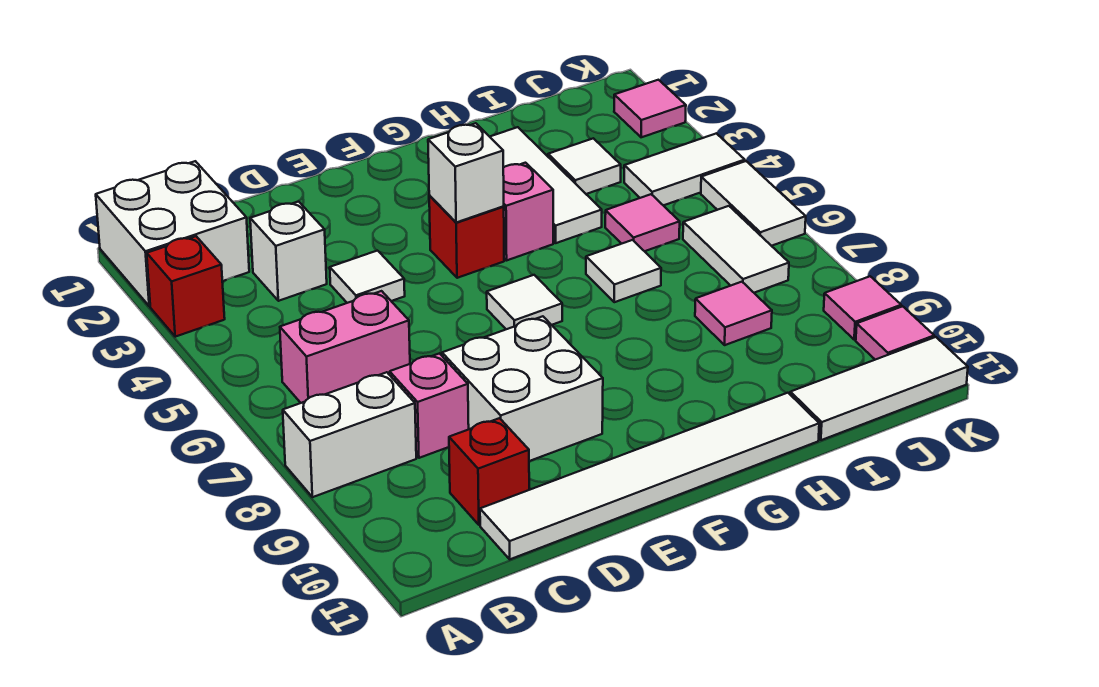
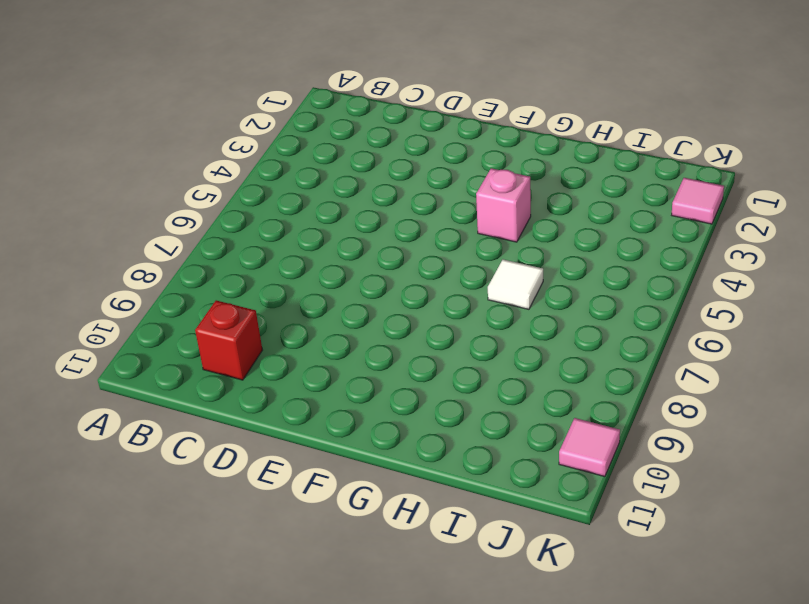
none -> white 2x2 brick [96,161,249,306]
none -> red 1x1 brick [147,236,225,337]
none -> white 1x2 brick [283,372,416,497]

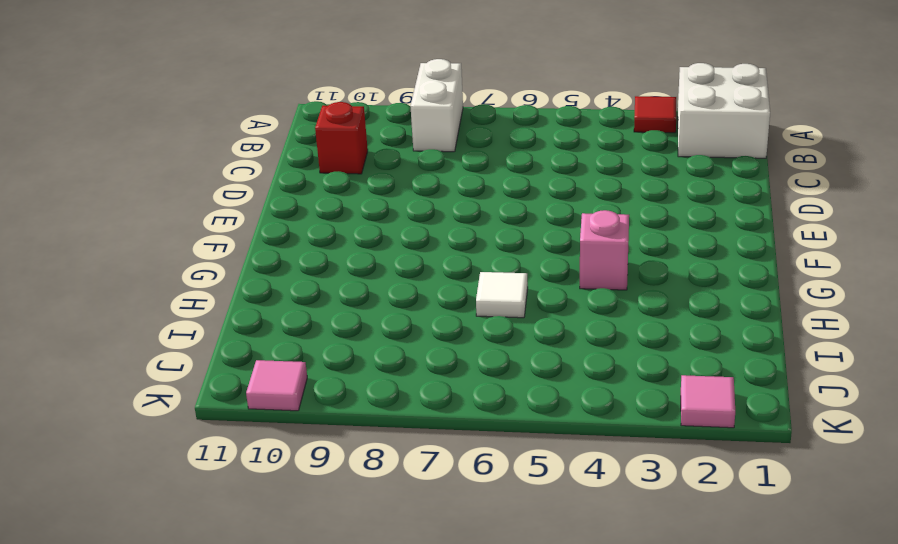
red 1x1 tile [634,96,676,133] -> red 1x1 brick [147,236,225,337]
none -> pink 1x2 brick [280,291,410,403]
none -> white 1x1 brick [250,202,327,301]
none -> pink 1x1 brick [390,353,469,458]

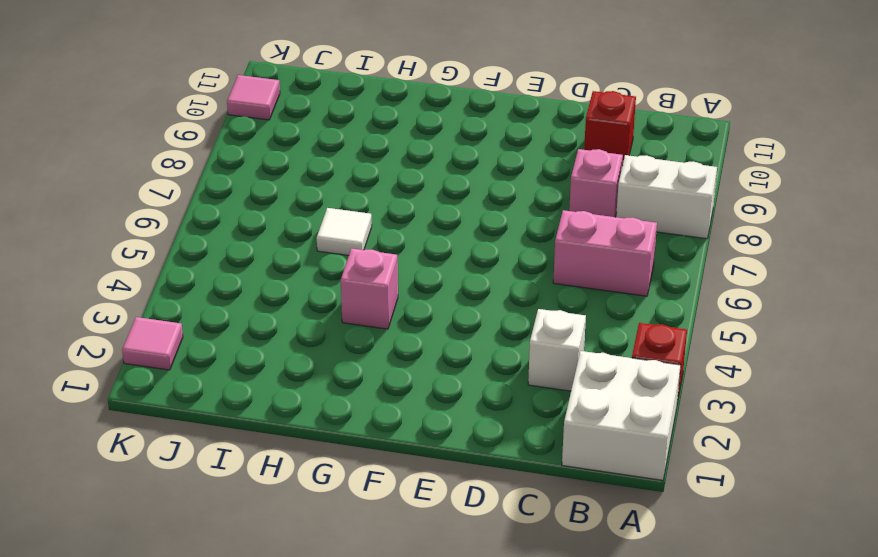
none -> white 1x6 tile [480,393,819,559]
none -> white 1x1 tile [330,251,405,303]
none -> white 2x2 brick [442,316,603,461]

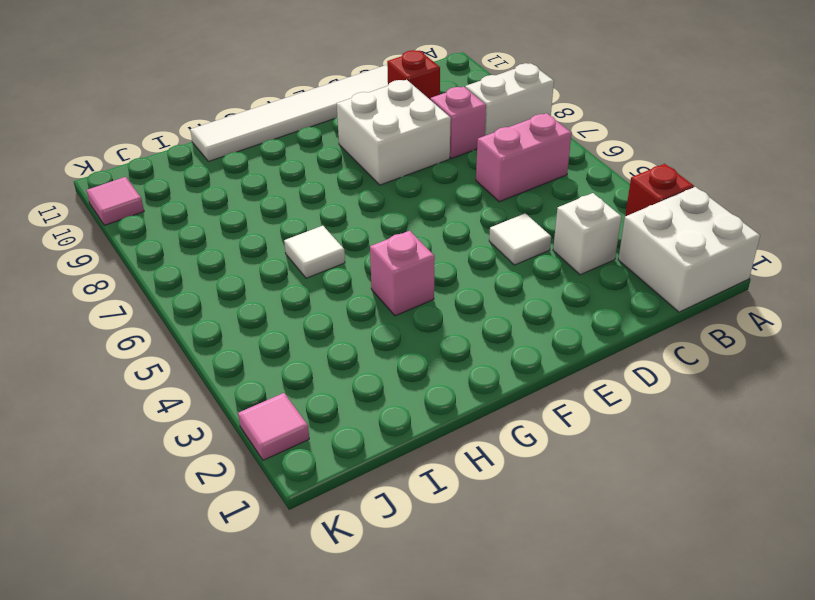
none -> red 1x1 brick [429,196,504,278]
none -> white 1x1 tile [487,275,562,329]
none -> white 1x3 tile [490,127,602,243]

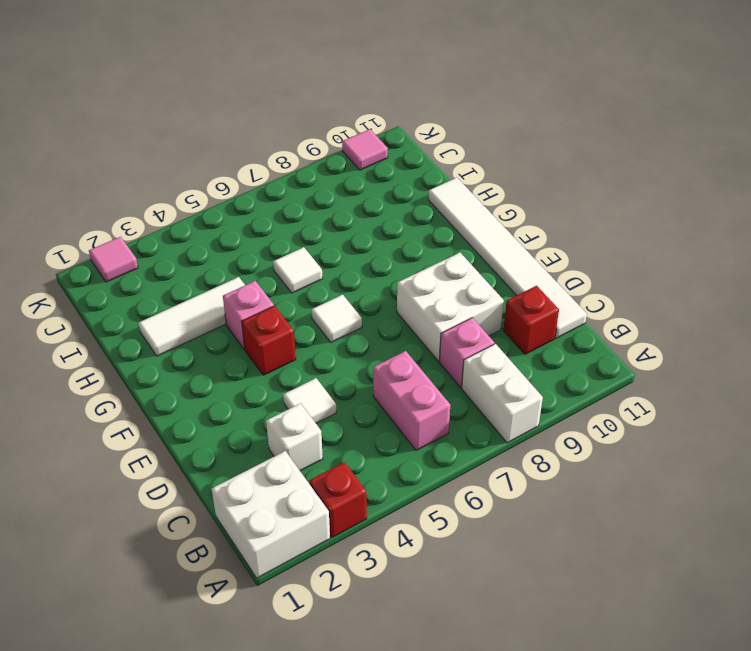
none -> white 1x1 tile [548,138,621,194]
none -> pink 1x1 tile [605,194,680,251]
none -> pink 1x1 tile [695,282,772,345]

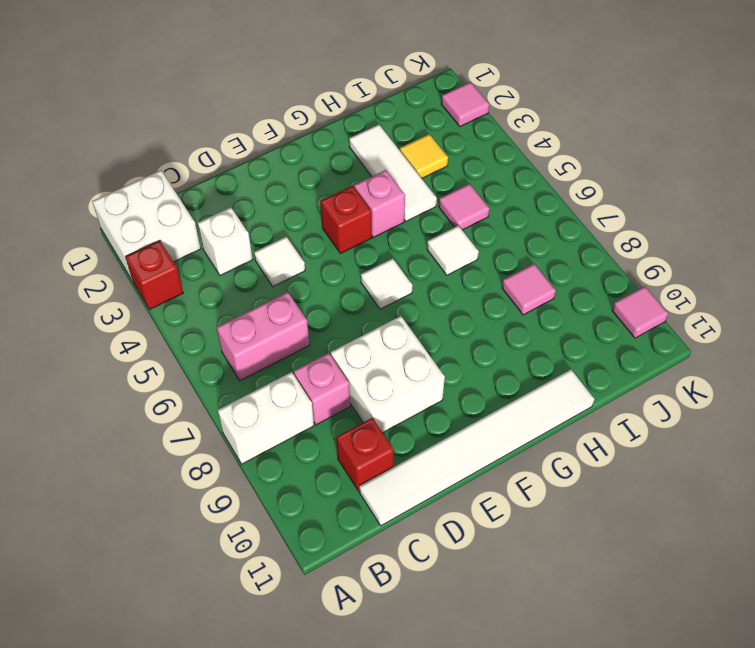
yellow 1x1 tile [400,134,448,178] -> white 1x1 tile [548,138,621,194]
none -> white 1x3 tile [790,337,968,440]
none -> white 1x2 tile [624,133,745,206]
none -> white 1x2 tile [683,206,789,293]

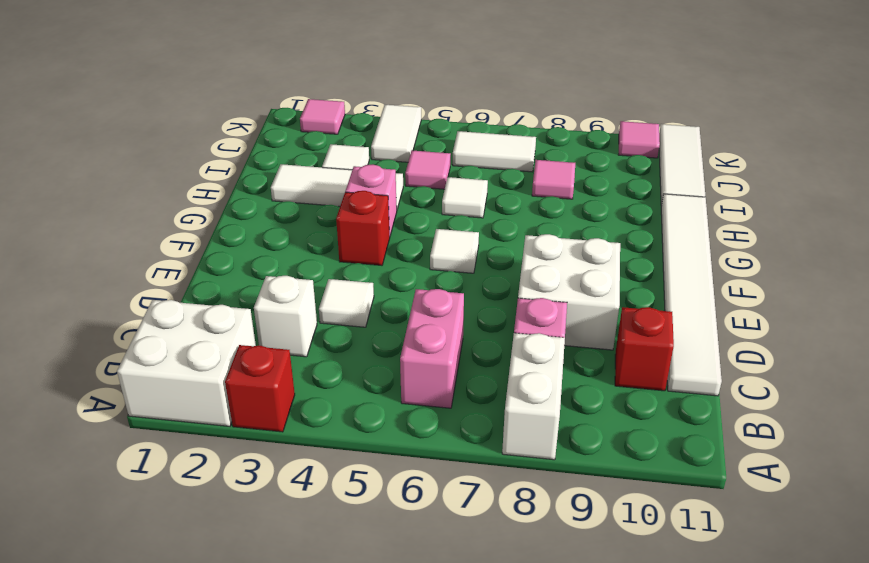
none -> white 1x2 tile [701,161,806,246]
none -> pink 1x1 tile [824,276,901,340]
none -> white 1x1 brick [428,123,504,223]

